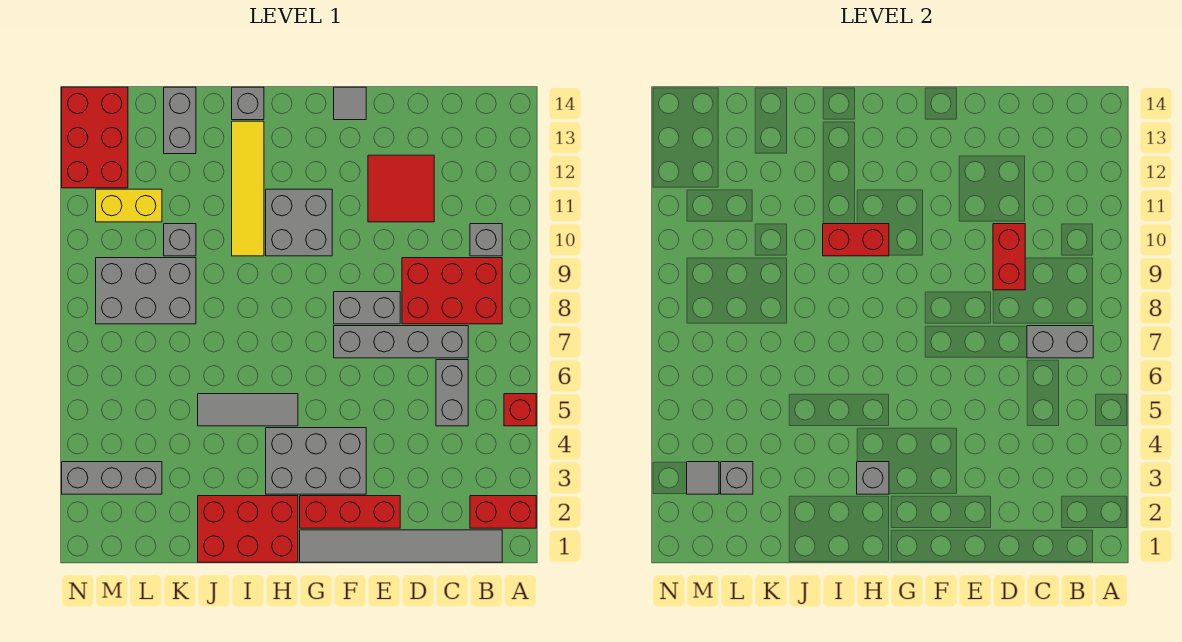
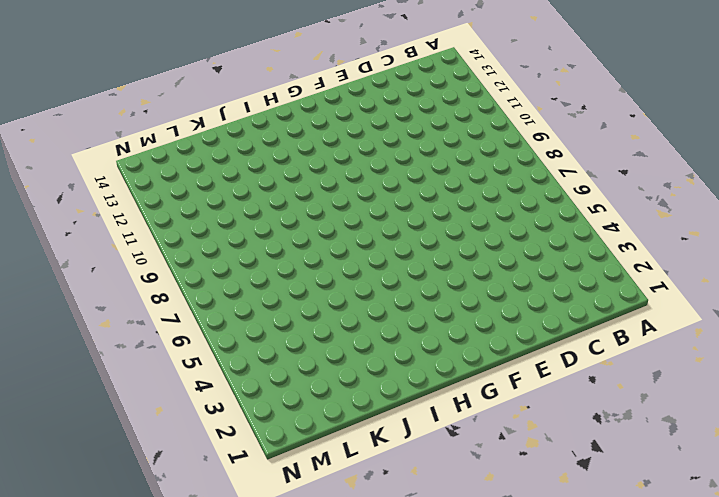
none -> red 1x2 brick [470,496,536,528]
none -> red 1x1 brick [504,394,536,426]
none -> grey 1x6 tile [300,530,502,562]

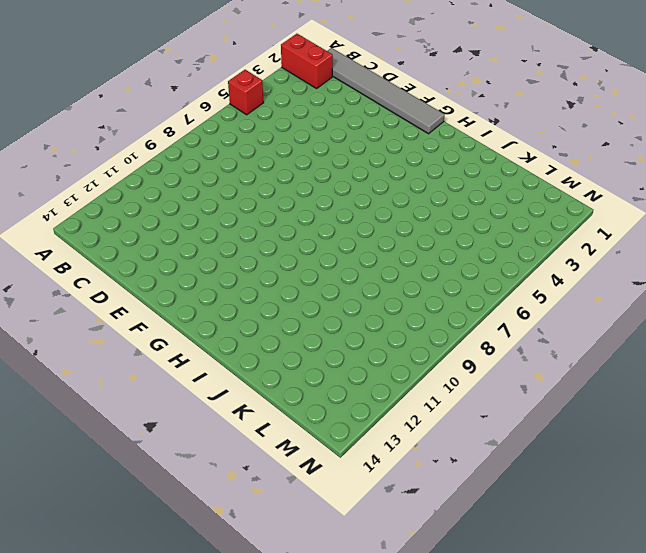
none -> red 2x3 brick [402,258,502,324]
none -> grey 1x1 brick [470,224,502,256]
none -> grey 1x2 brick [436,360,468,426]

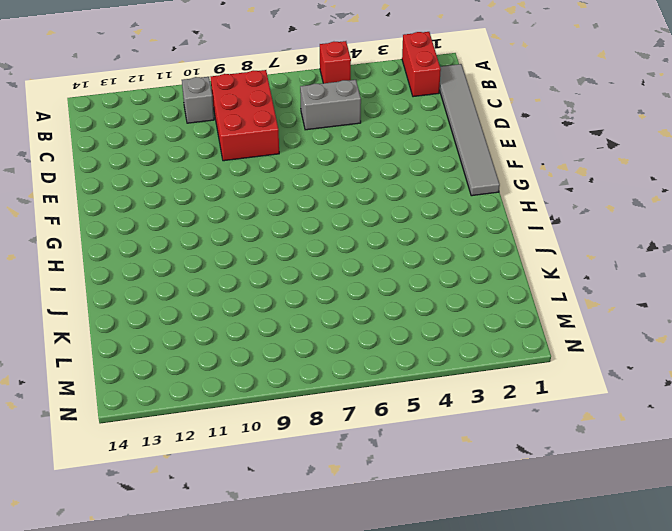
none -> grey 1x4 brick [334,326,468,358]
none -> red 2x2 tile [368,155,434,222]
none -> red 1x3 brick [300,496,400,528]

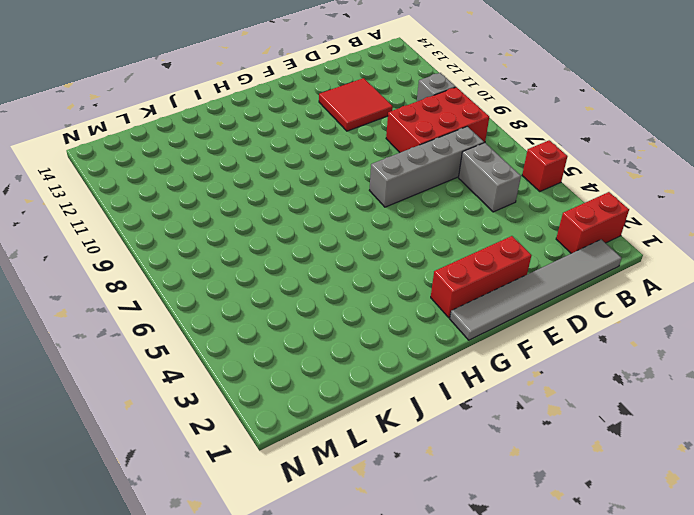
none -> grey 1x2 brick [334,292,400,324]
none -> grey 2x3 brick [266,428,366,494]
none -> grey 1x1 tile [334,87,366,120]

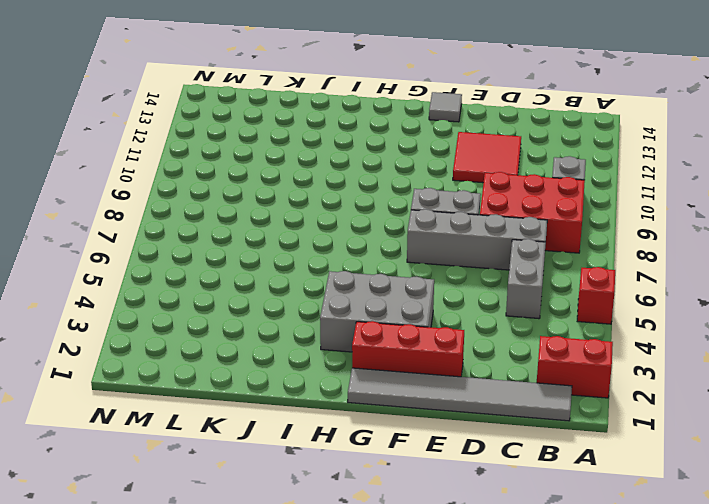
none -> grey 2x2 brick [266,189,332,256]
none -> red 2x3 brick [198,496,298,562]
none -> grey 1x3 tile [198,394,298,426]

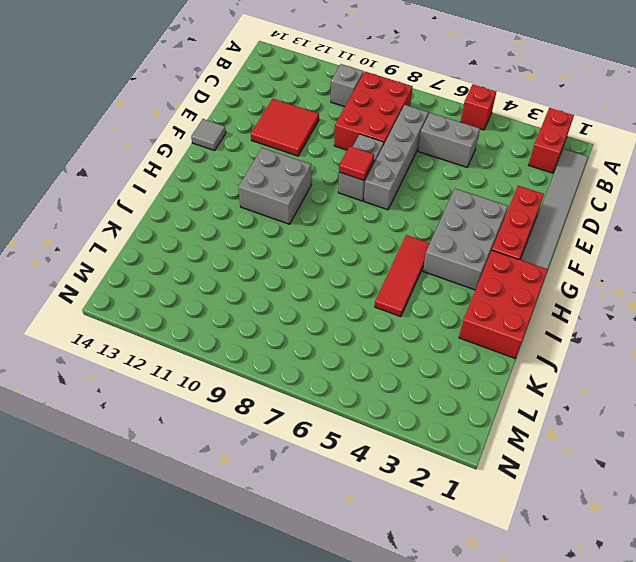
red 1x1 tile [339,146,374,181] -> none
red 1x3 tile [375,235,430,317] -> grey 1x3 tile [198,394,298,426]
none -> yellow 1x4 tile [232,121,264,256]
none -> grey 1x1 brick [232,87,264,120]
none -> grey 2x3 brick [96,258,196,324]

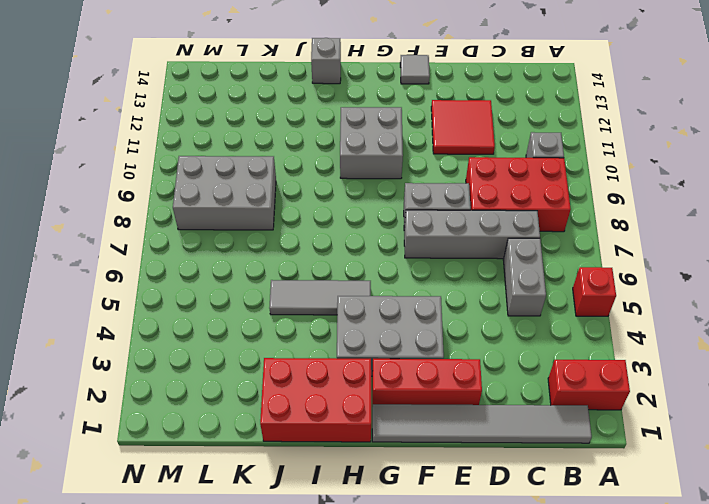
none -> yellow 1x4 tile [232,121,264,256]
none -> grey 1x1 brick [164,224,196,256]
none -> grey 1x2 brick [164,87,196,154]

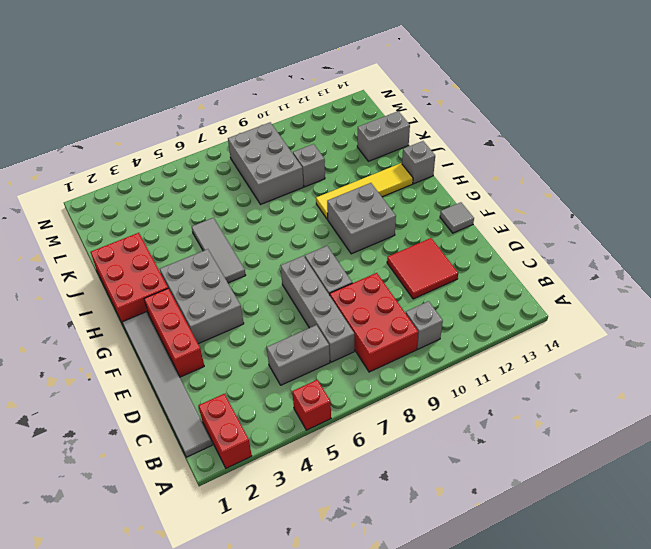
none -> grey 1x3 brick [62,462,162,494]
none -> yellow 1x2 brick [96,189,162,222]
none -> red 2x3 brick [62,87,128,188]

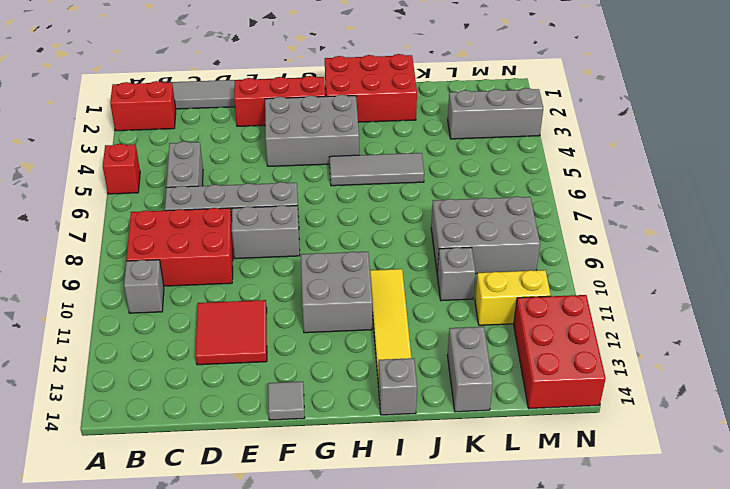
none -> grey 1x2 brick [1027,326,1093,358]
none -> red 1x2 brick [993,224,1025,290]
none -> grey 1x1 brick [857,462,889,494]

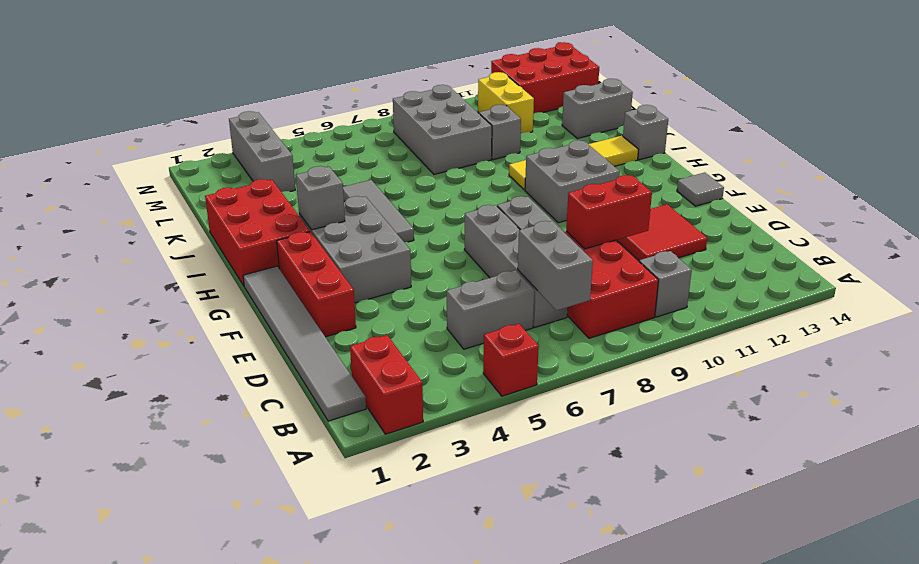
none -> red 1x2 brick [823,224,889,256]
none -> grey 1x1 brick [721,462,753,494]
none -> grey 1x1 tile [687,462,719,494]

